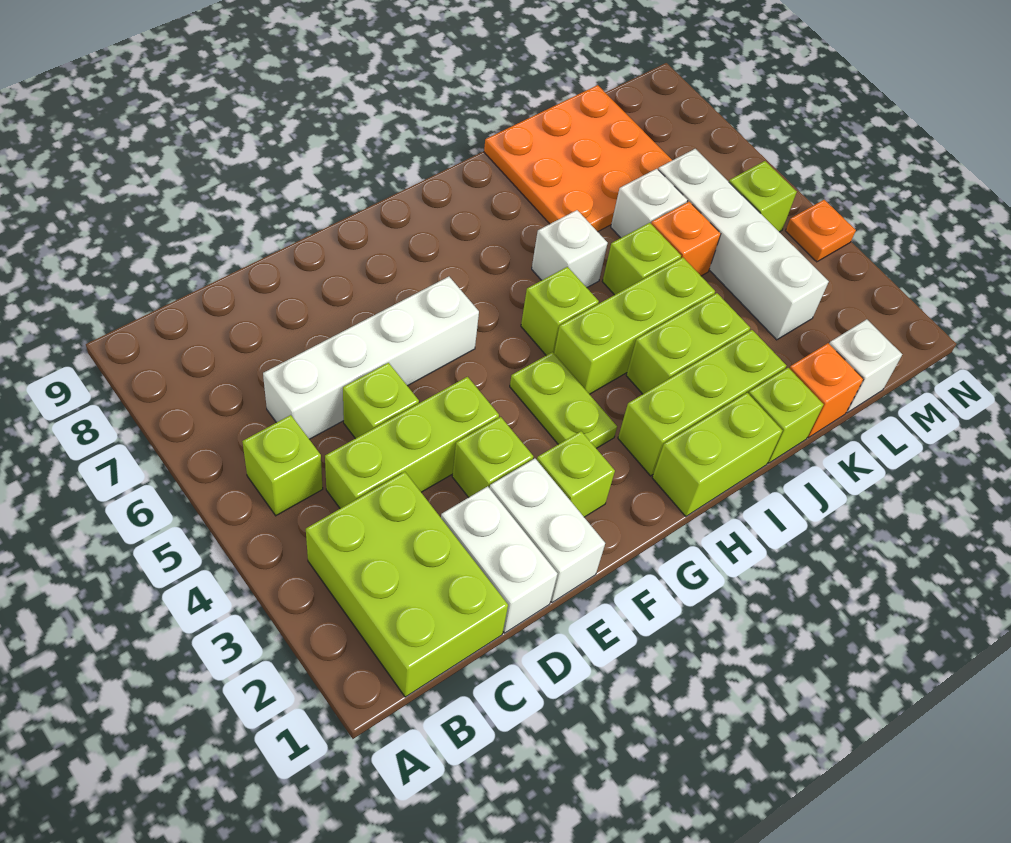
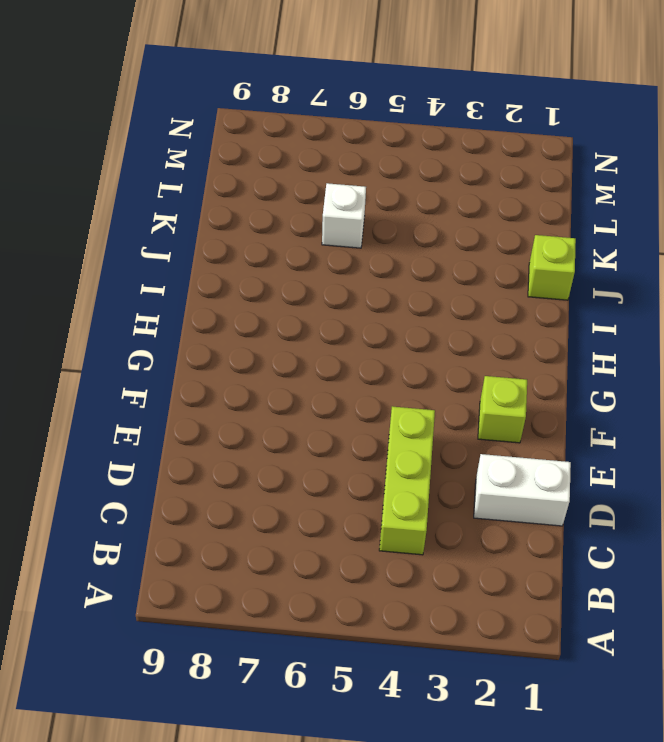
none -> lime 2x3 brick [306,472,508,697]
none -> lime 1x1 brick [242,415,323,516]
none -> white 1x4 brick [263,277,479,439]

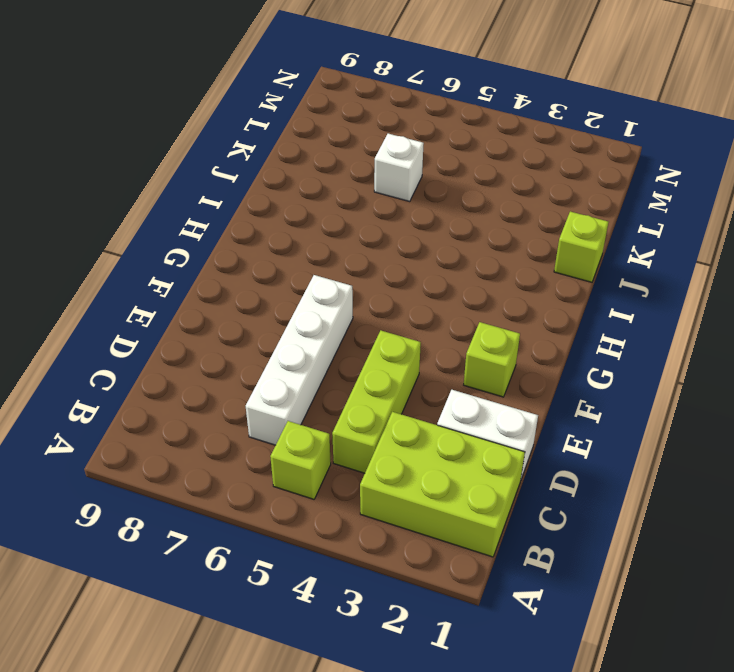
none -> lime 1x1 brick [343,363,419,439]
none -> white 1x2 brick [490,459,605,603]
none -> lime 1x1 brick [452,417,533,497]

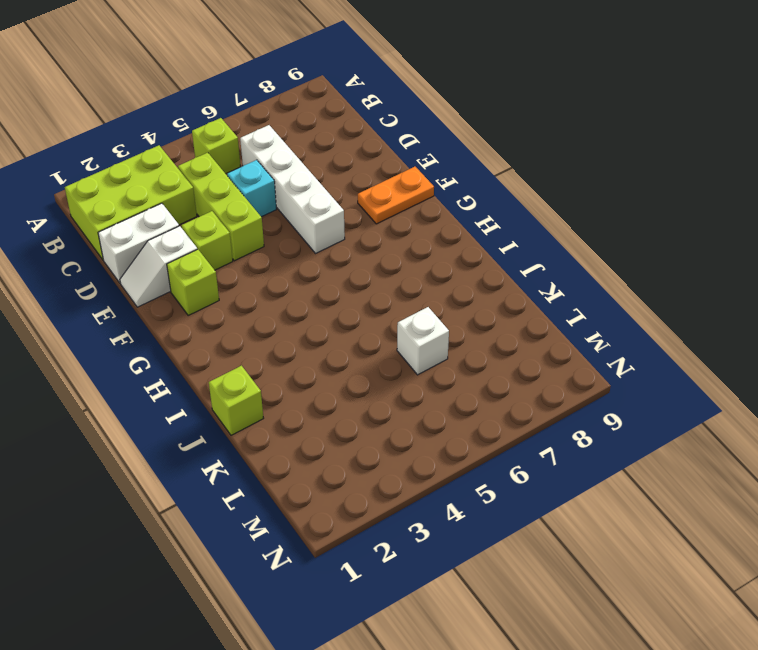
cyan 1x1 brick [227,160,276,217] -> lime 1x1 brick [343,363,419,439]
white 1x2 slope [120,226,197,307] -> white 1x2 brick [490,459,605,603]
orange 1x2 plate [358,167,434,224] -> none
none -> lime 1x2 plate [510,352,617,448]
none -> lime 1x2 brick [652,393,783,516]
none -> lime 1x3 brick [618,330,786,476]

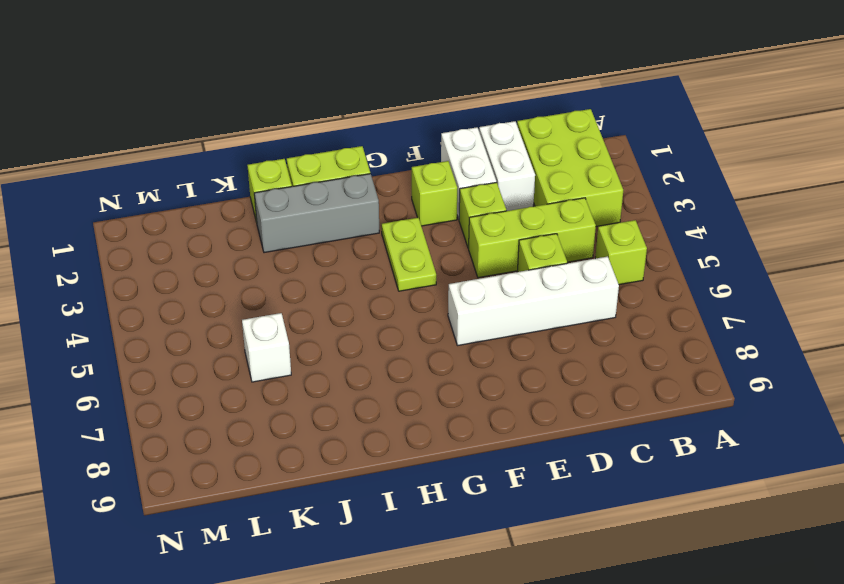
grey 1x3 brick [254,174,379,253] -> lime 1x3 brick [618,330,786,476]
none -> lime 1x3 brick [554,257,715,394]
none -> lime 1x1 brick [521,267,599,355]
none -> lime 1x2 brick [626,293,750,394]

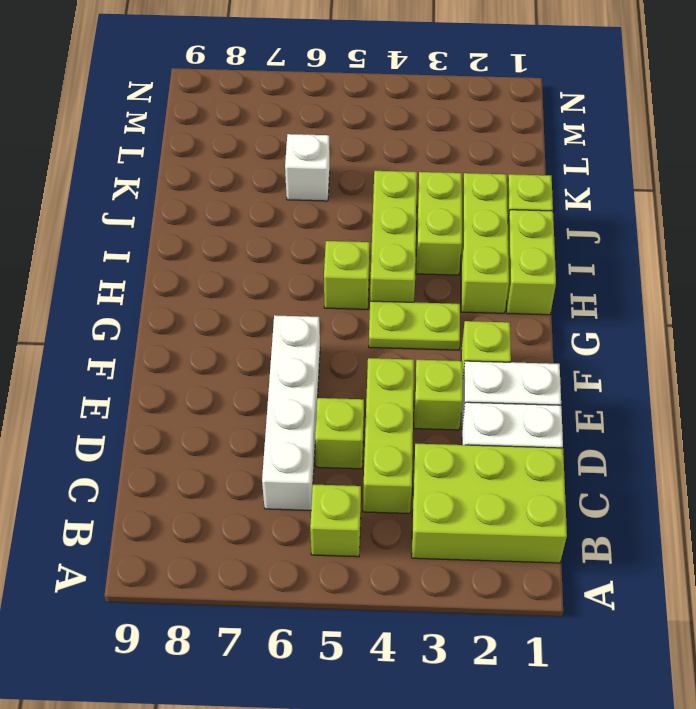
none -> white 1x1 brick [532,210,608,287]
none -> lime 1x1 brick [603,223,681,295]
none -> orange 3x3 plate [484,85,672,232]

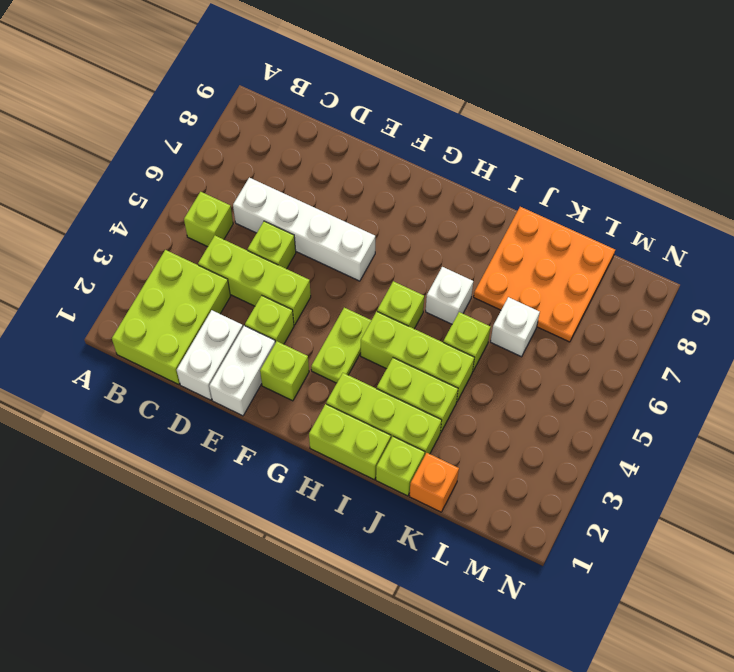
none -> orange 1x1 brick [651,202,721,276]
none -> white 1x1 brick [829,319,902,413]
none -> white 1x4 brick [658,149,829,340]

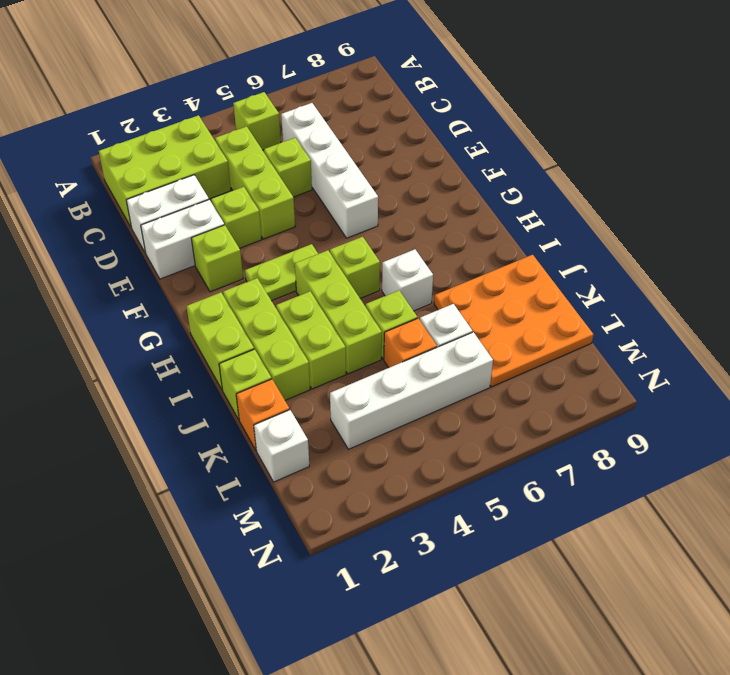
none -> lime 1x1 brick [729,161,797,232]
none -> orange 1x1 plate [786,200,856,262]

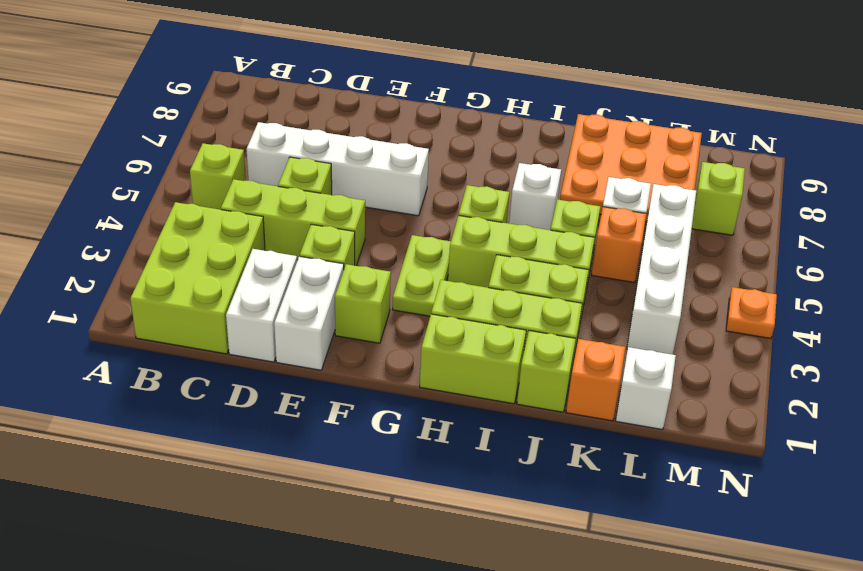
lime 1x1 brick [692,162,745,235] -> lime 1x1 brick moved to [729,161,797,232]

